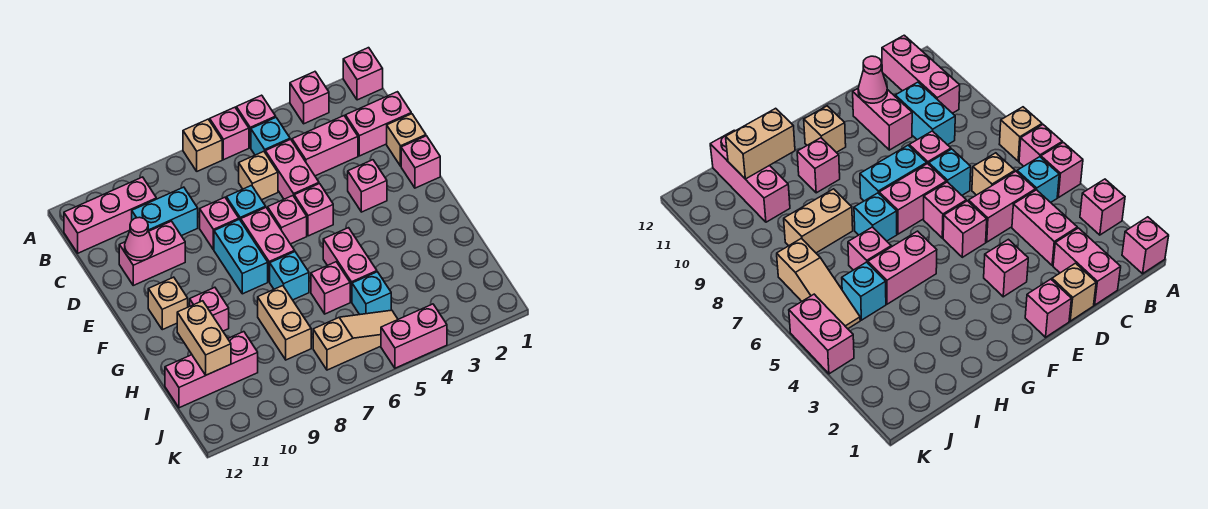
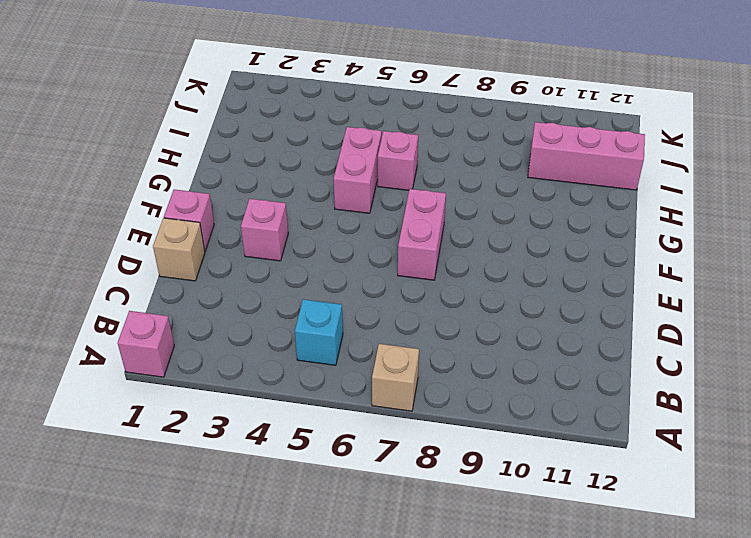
none -> pink 1x1 brick [290,72,329,124]
none -> pink 1x1 brick [236,95,276,148]
none -> pink 1x1 brick [210,107,249,160]
none -> pink 1x3 brick [64,177,156,253]

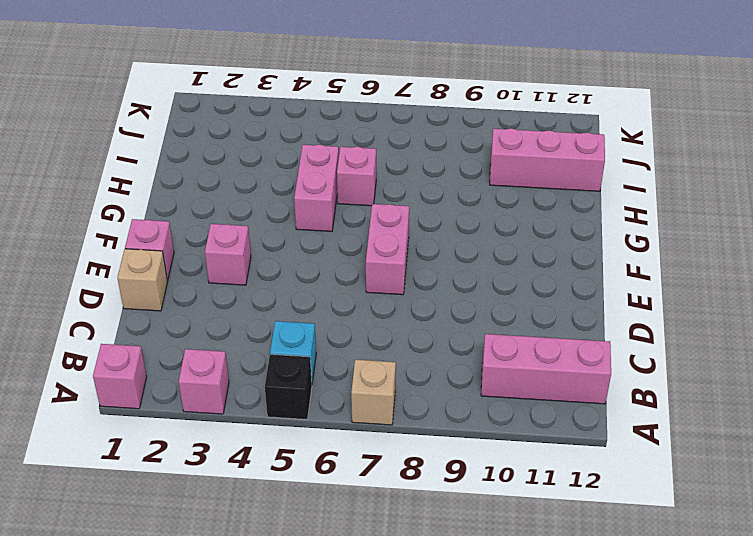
black 1x1 brick [265,354,312,420] -> pink 1x1 brick [236,95,276,148]
none -> pink 1x1 brick [210,107,249,160]
none -> pink 1x2 brick [346,92,411,156]
none -> pink 1x2 brick [292,116,358,176]
none -> pink 1x2 brick [265,139,319,199]

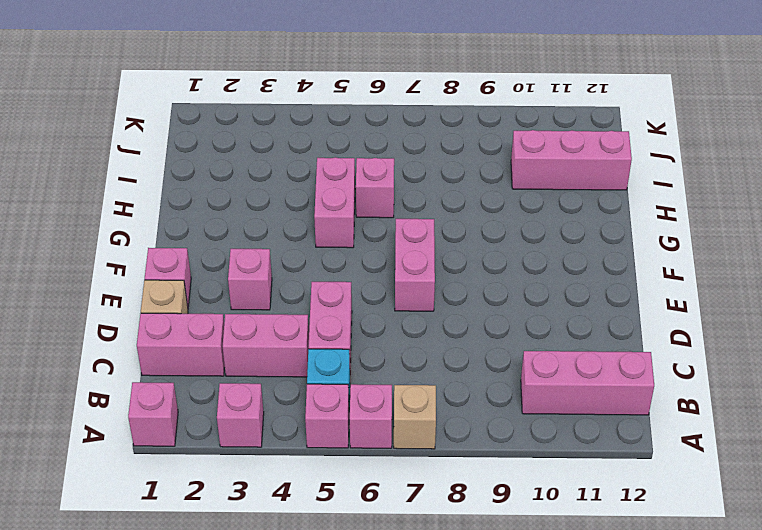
none -> tan 1x1 brick [239,151,278,200]
none -> cyan 1x2 brick [132,187,198,236]
none -> cyan 1x1 brick [226,185,266,221]
none -> pink 1x1 brick [200,197,239,250]

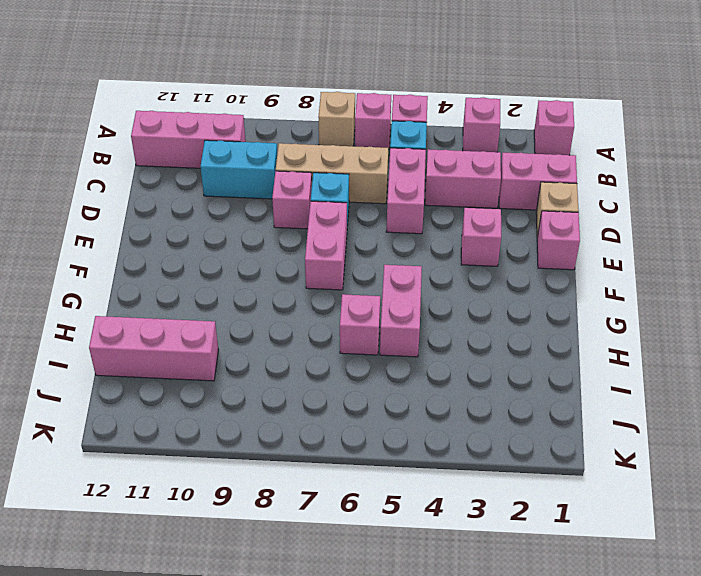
tan 1x3 brick [276,143,388,204] -> tan 1x1 brick [239,151,278,200]
none -> pink 1x2 brick [119,221,185,285]
none -> pink 1x1 brick [294,184,333,236]
none -> pink 1x1 brick [268,196,307,244]
none -> cyan 1x2 brick [214,219,268,294]

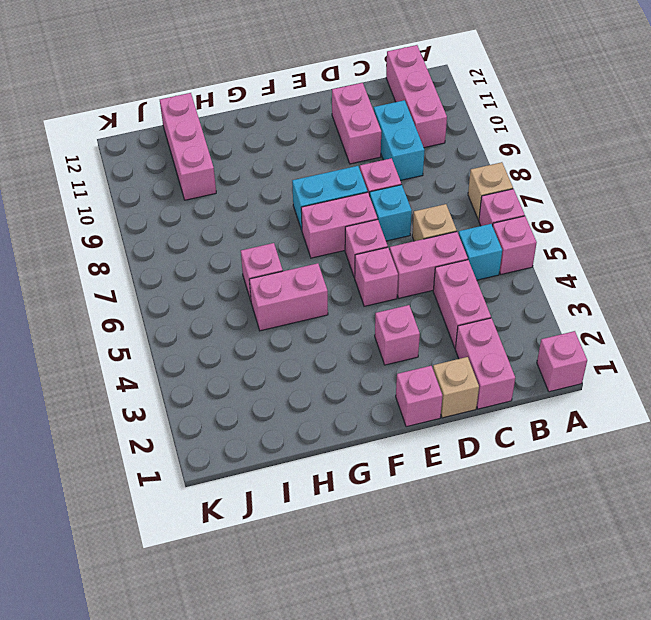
none -> pink 1x1 brick [290,72,329,124]
none -> tan 1x1 brick [148,277,188,330]
none -> cyan 1x1 brick [270,252,309,300]
none -> pink 1x1 brick [190,287,229,331]

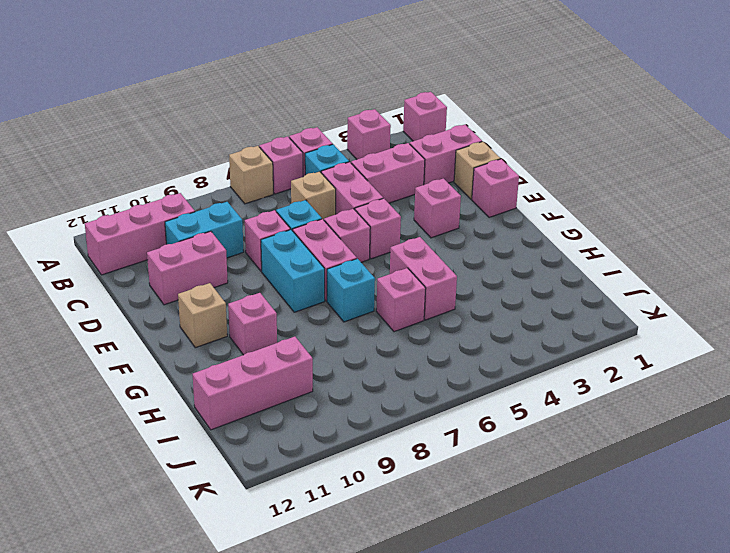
none -> tan 1x2 brick [258,286,311,360]
none -> cyan 1x1 brick [352,272,391,315]
none -> tan 1x3 slope [313,310,398,370]
none -> pink 1x2 brick [381,304,447,368]

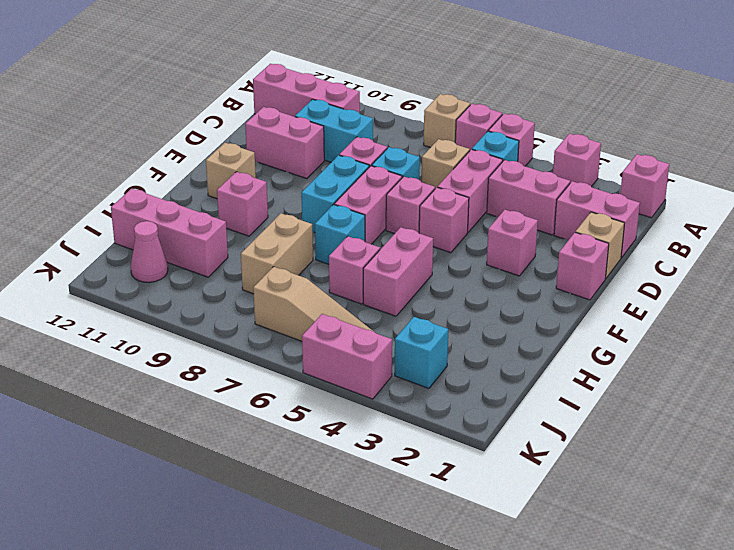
cyan 1x1 brick [395,317,448,388] -> cyan 1x1 brick moved to [352,272,391,315]
pink 1x1 cone [131,221,168,282] -> pink 1x1 cone moved to [125,217,153,261]
none -> tan 1x2 brick [177,301,231,375]

